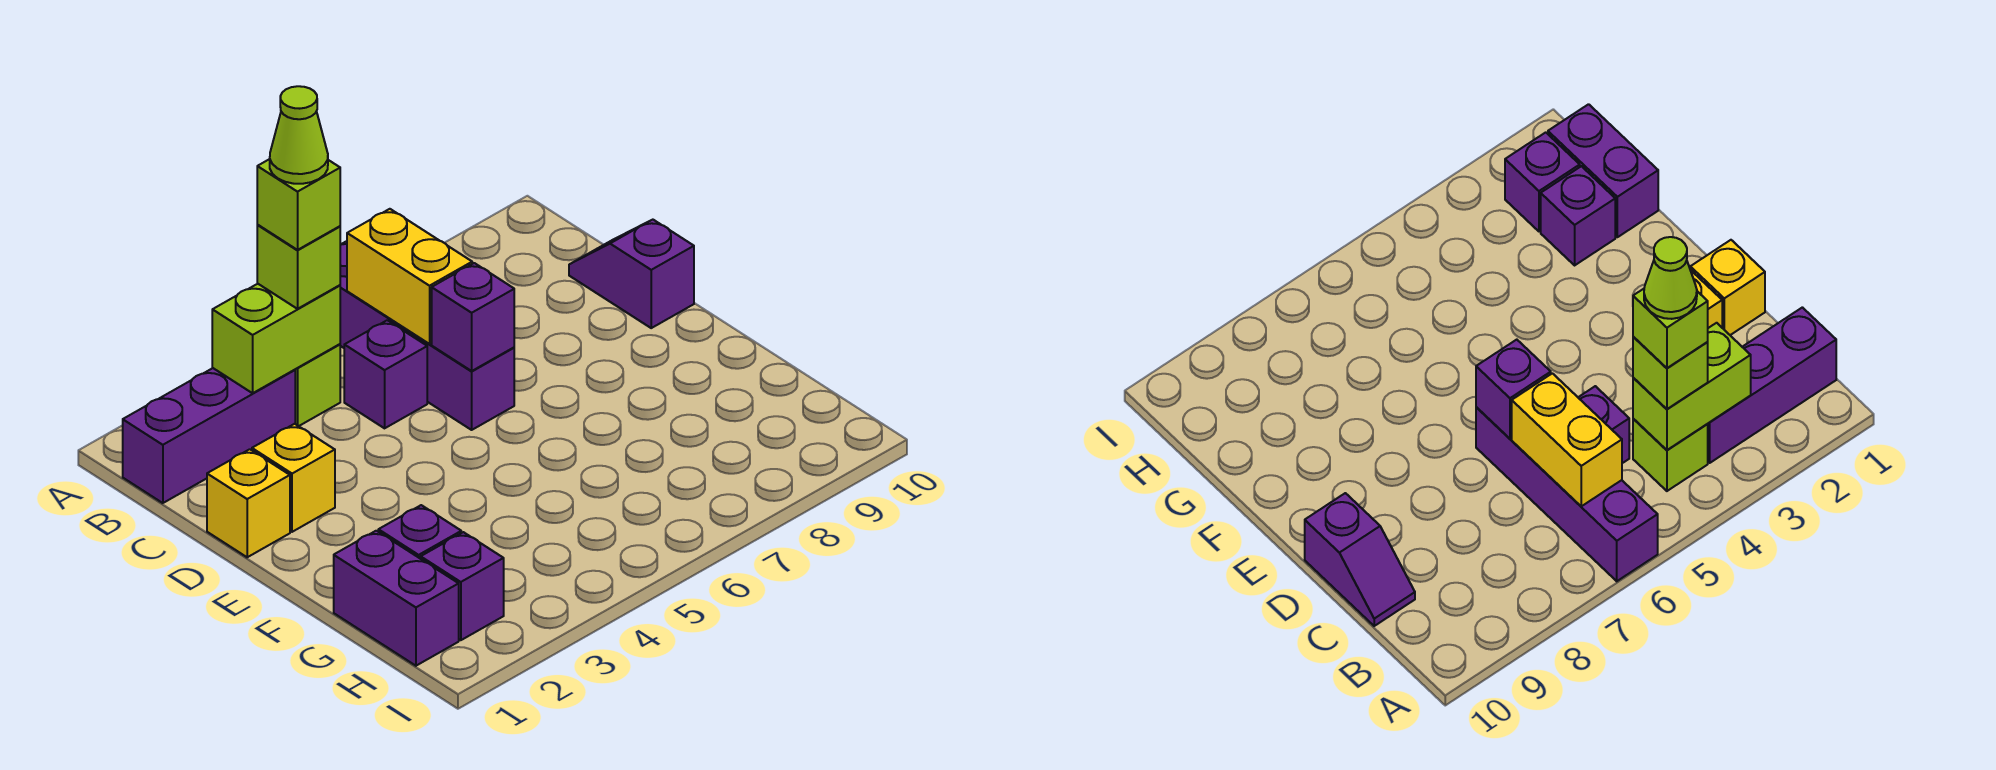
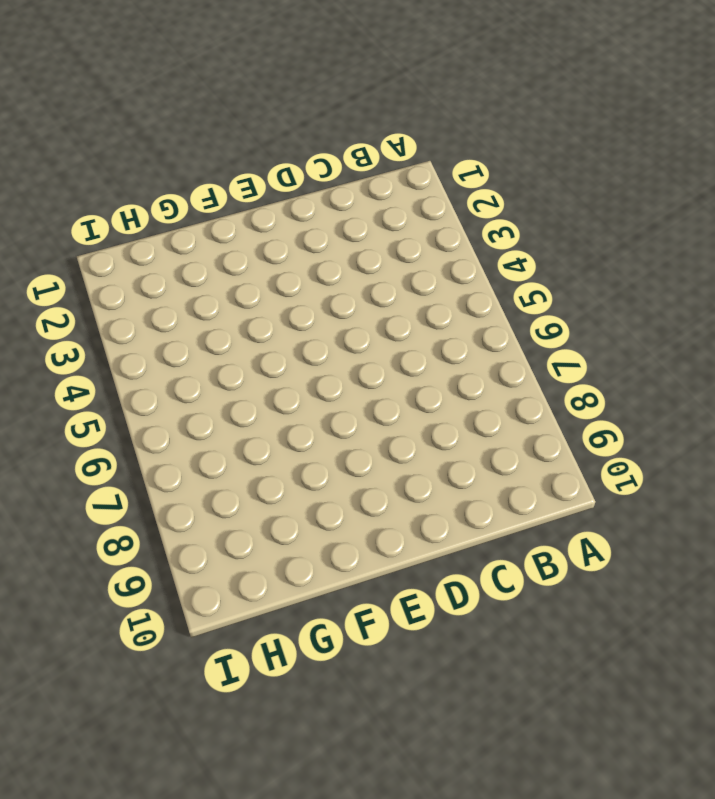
none -> purple 1x4 brick [340,241,514,430]
none -> purple 1x3 brick [123,368,295,503]
none -> lime 1x1 brick [295,344,340,426]

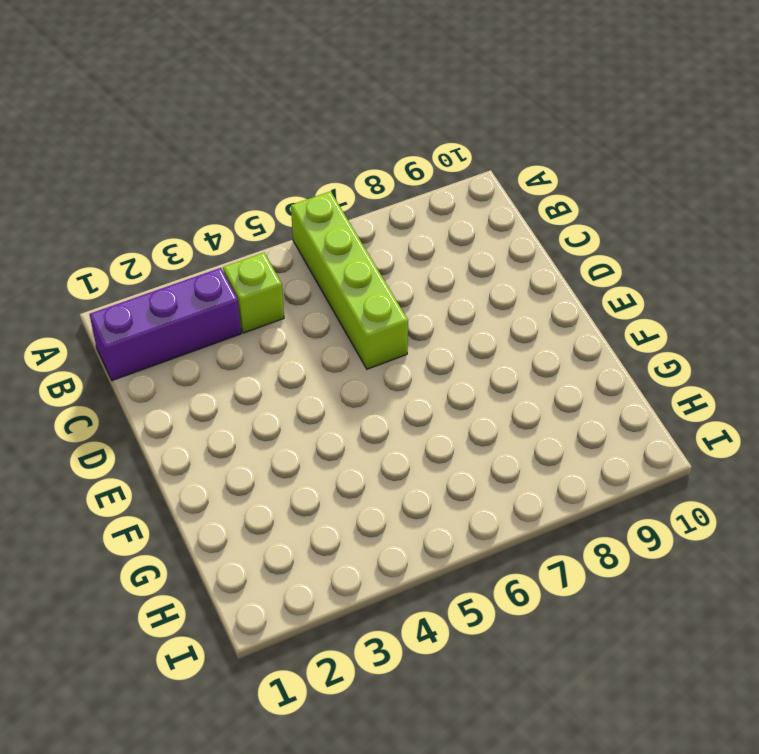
lime 1x4 brick [291,191,408,369] -> purple 1x4 brick [340,241,514,430]
none -> purple 1x1 brick [344,320,427,428]
none -> purple 1x2 slope [569,220,694,328]
none -> yellow 1x1 brick [207,449,290,557]

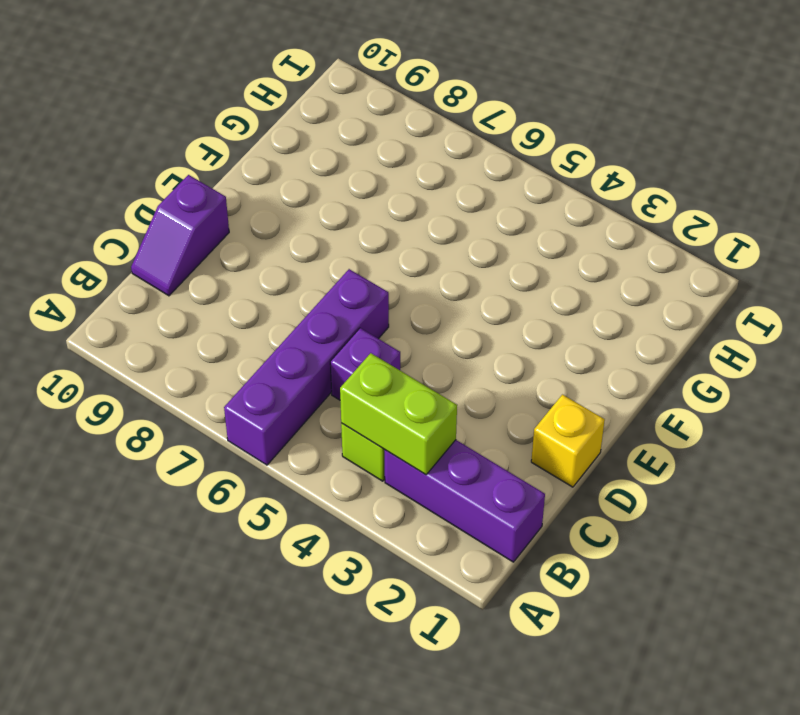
none -> yellow 1x1 brick [252,424,335,532]
none -> purple 1x2 brick [334,531,459,666]
none -> purple 1x1 brick [378,505,461,559]

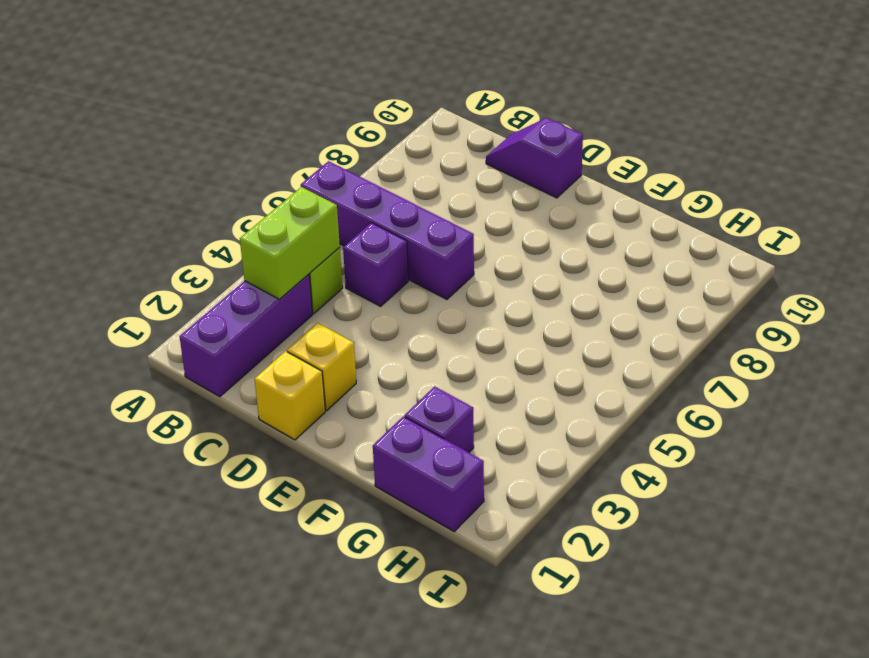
none -> purple 1x1 brick [421,532,504,640]
none -> yellow 1x2 brick [347,209,472,344]
none -> purple 1x1 brick [432,263,514,371]

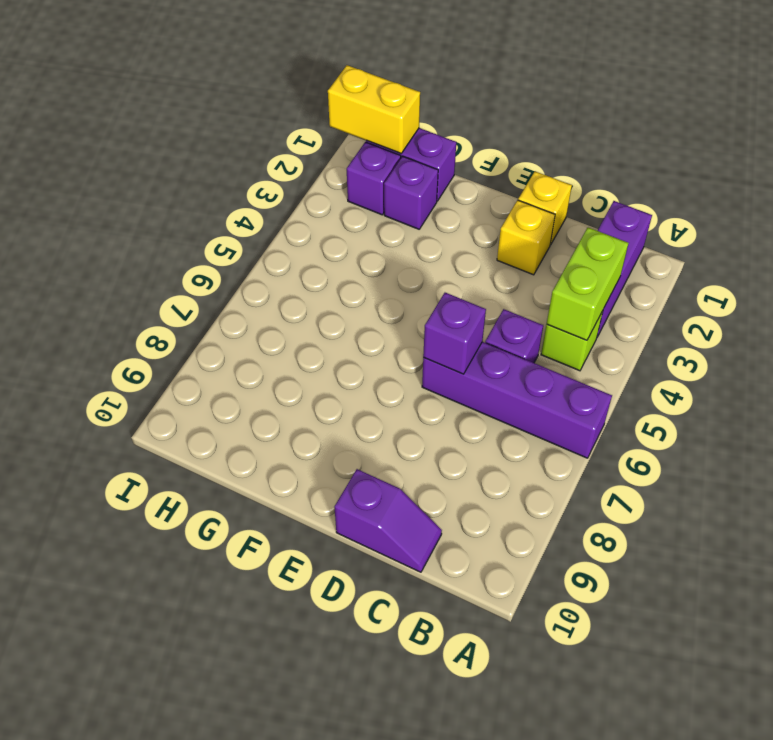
yellow 1x2 brick [328,65,420,153] -> yellow 1x2 brick moved to [347,209,472,344]
none -> lime 1x1 brick [257,225,340,309]
none -> lime 1x1 brick [257,159,340,250]
none -> lime 1x1 cone [270,86,328,184]

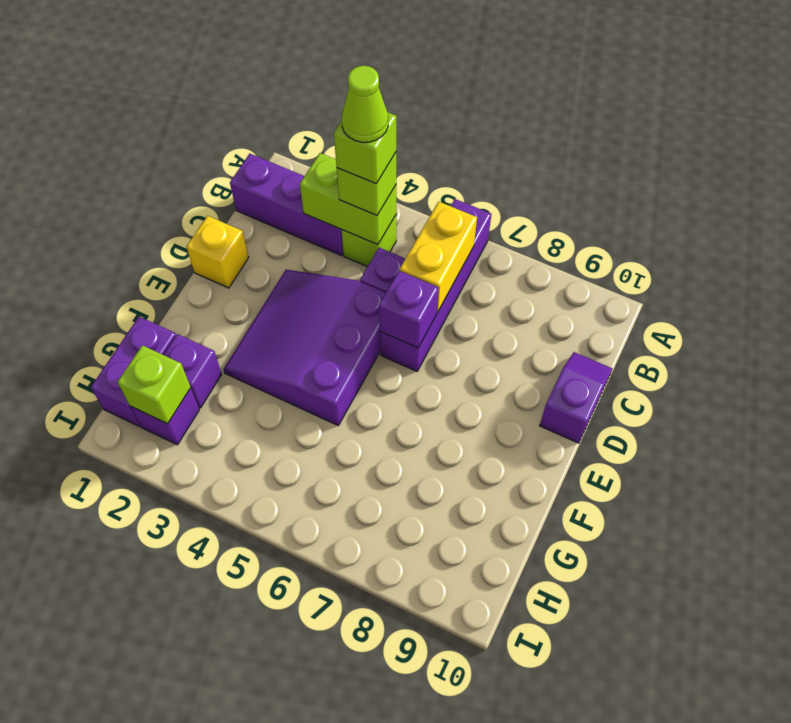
purple 3x3 slope [224,270,386,425] -> none
lime 1x1 brick [118,345,191,424] -> none
none -> yellow 1x1 brick [252,424,335,532]

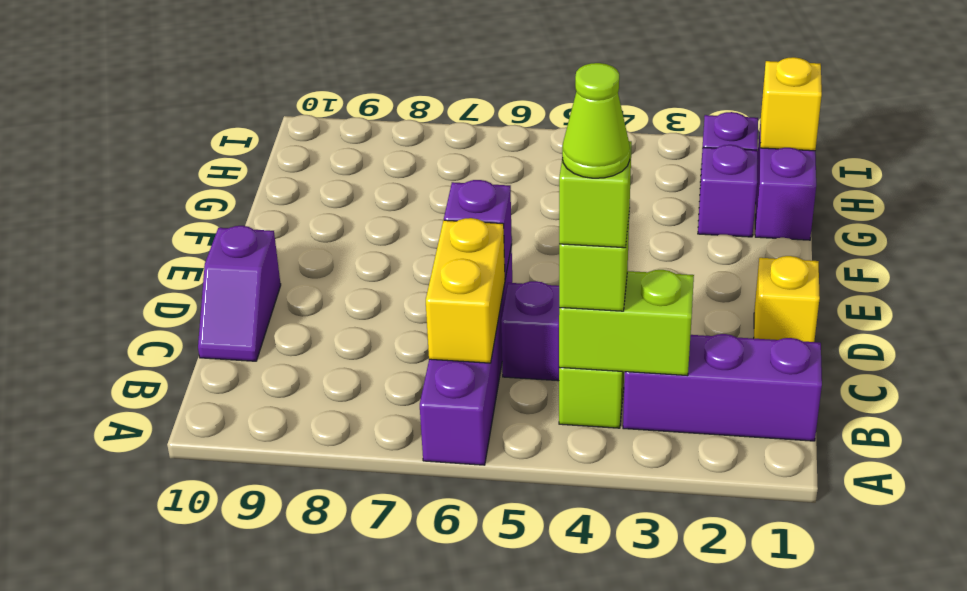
yellow 1x1 brick [760,57,822,151] -> yellow 1x1 brick moved to [252,424,335,532]

